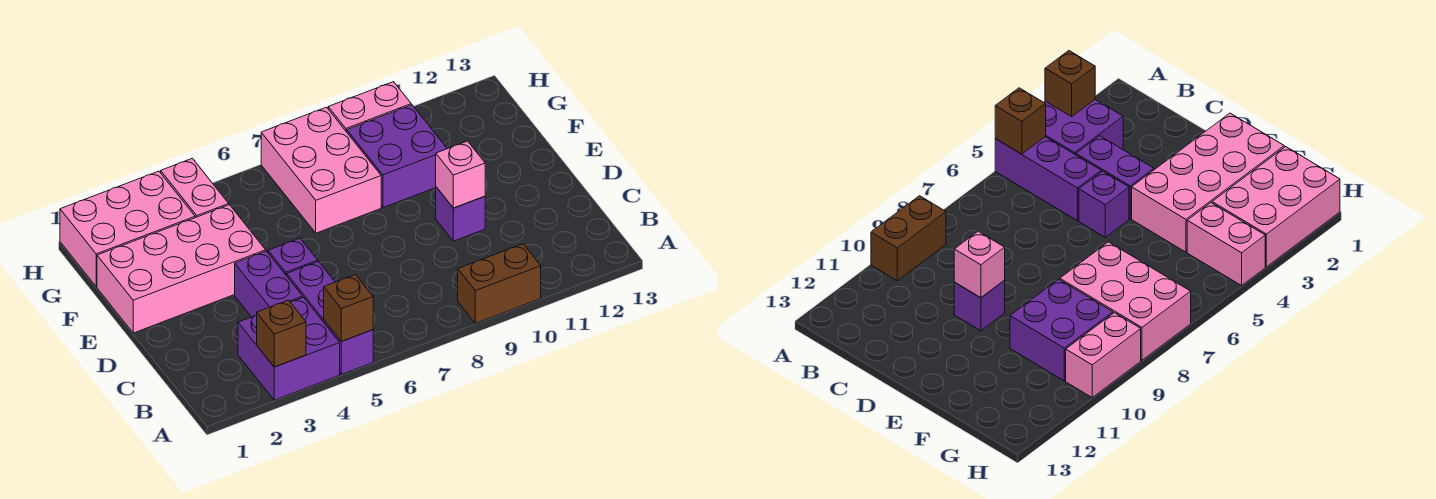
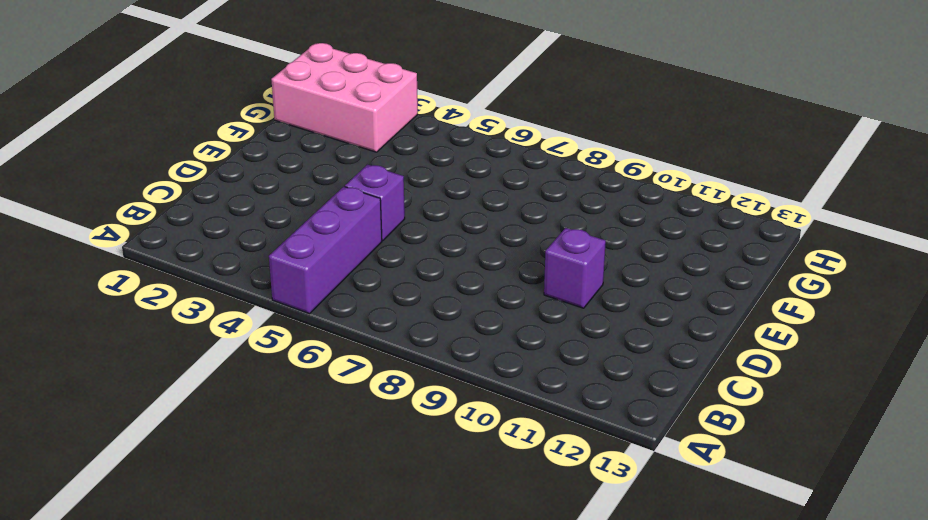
none -> purple 2x2 brick [238,297,340,400]
none -> brown 1x2 brick [458,244,541,323]
none -> purple 1x2 brick [235,251,303,317]

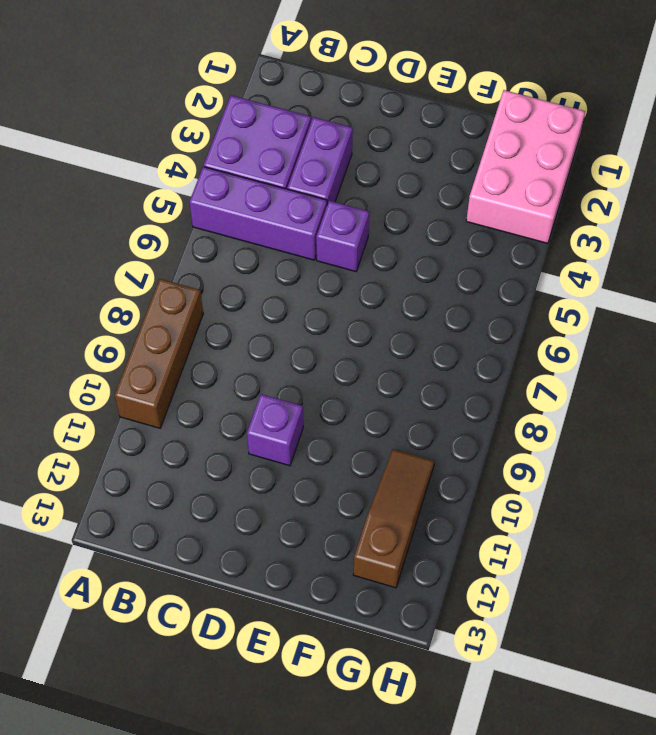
brown 1x3 brick [115,279,203,428] -> brown 1x2 brick [458,244,541,323]
purple 1x2 brick [287,117,353,205] -> purple 1x2 brick turned to [235,251,303,317]
brown 1x3 slope [353,449,435,588] -> purple 2x2 brick [347,105,447,208]
none -> pink 2x4 brick [97,205,266,333]
none -> pink 2x3 brick [261,107,381,233]
none -> pink 1x2 brick [161,158,229,218]

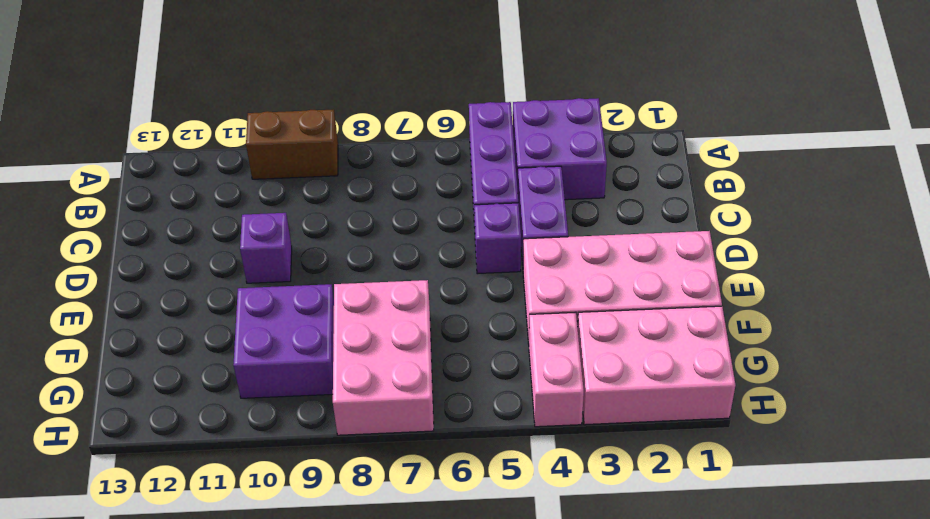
none -> pink 1x2 brick [328,82,411,132]
none -> brown 1x1 brick [257,300,306,367]
none -> brown 1x1 brick [324,275,373,341]

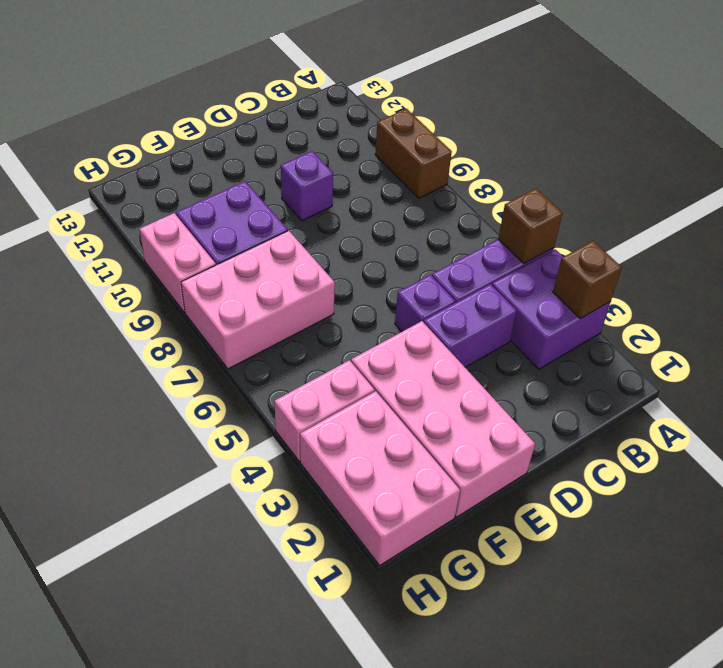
none -> pink 1x1 brick [436,141,485,208]

